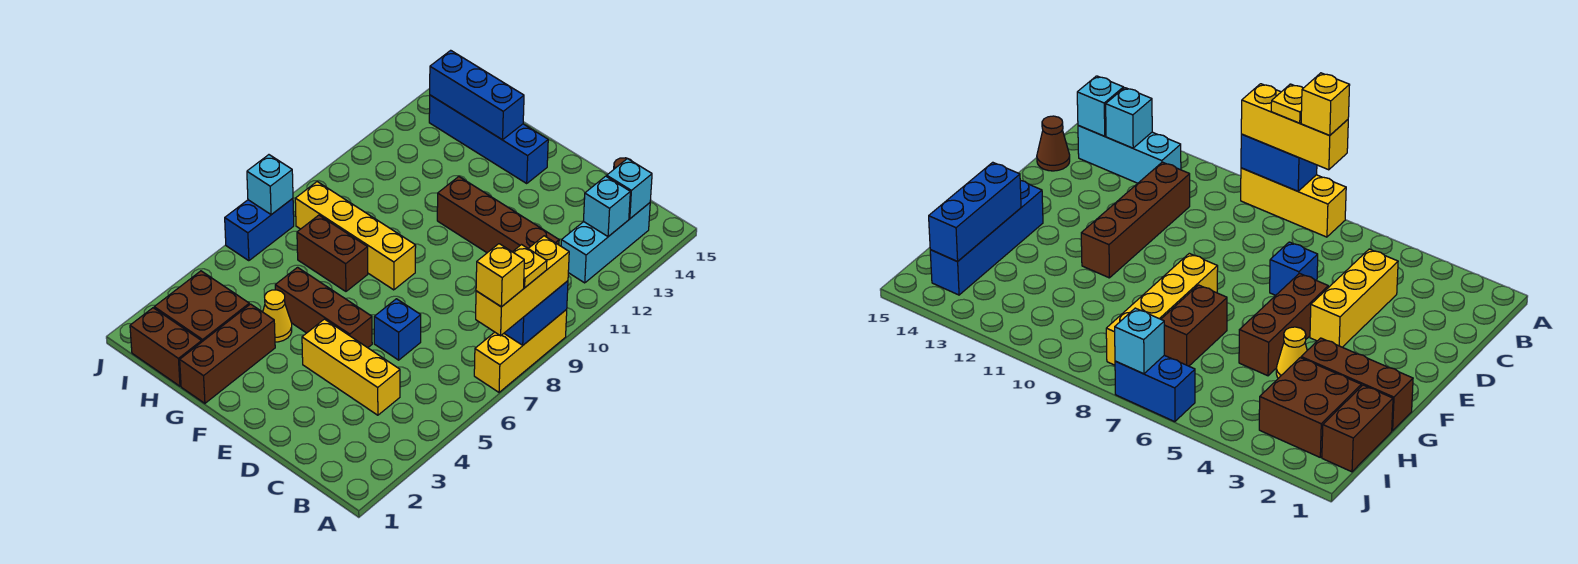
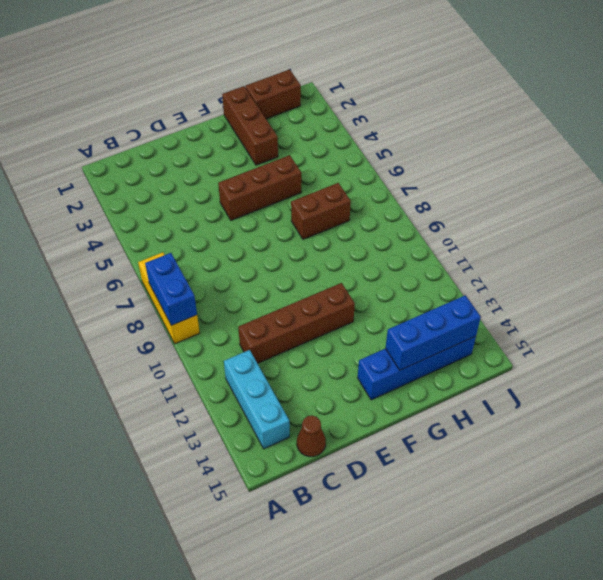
none -> yellow 1x3 brick [302,319,400,415]
none -> blue 1x1 brick [374,299,421,360]
none -> yellow 1x4 brick [295,182,416,290]

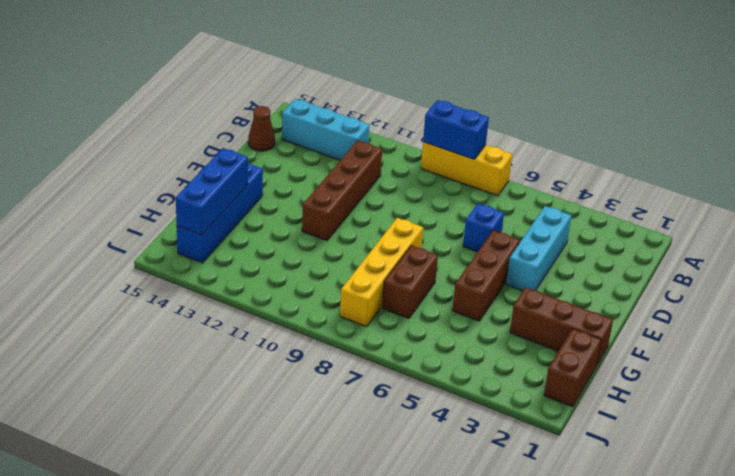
cyan 1x3 brick [506,206,571,291] -> yellow 1x3 brick [302,319,400,415]
none -> yellow 1x1 cone [263,290,292,342]
none -> brown 2x2 brick [154,271,249,342]
none -> blue 1x2 brick [225,198,294,261]

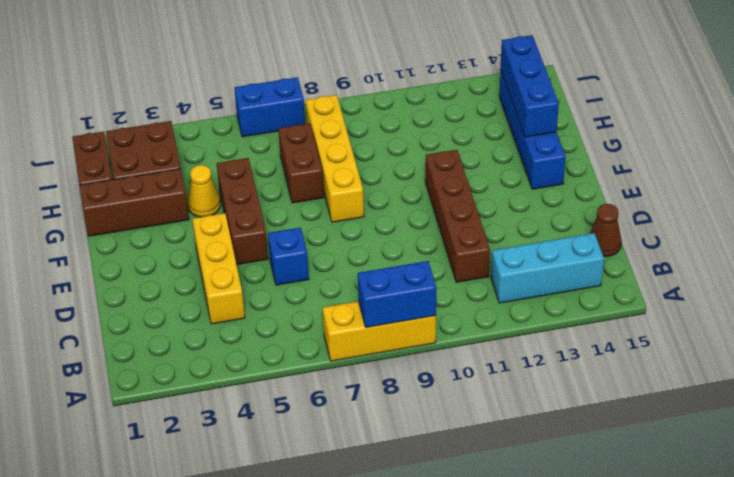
none -> cyan 1x1 brick [584,176,630,237]
none -> cyan 1x1 brick [607,159,652,219]
none -> cyan 1x1 brick [247,155,293,215]

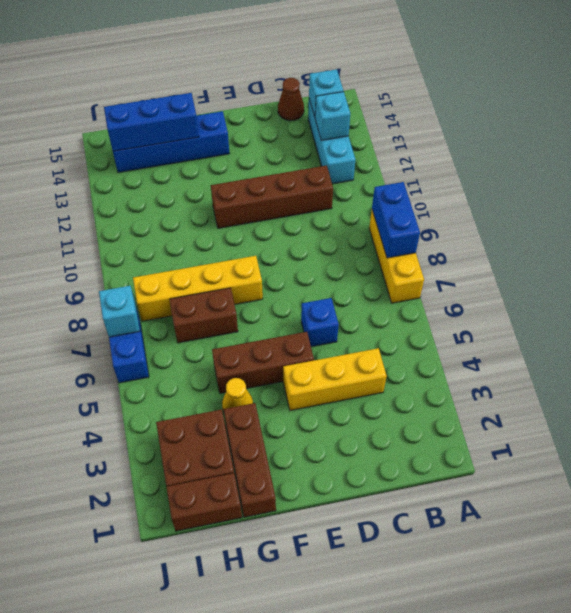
none -> yellow 1x3 brick [476,236,569,336]
none -> yellow 1x1 brick [476,244,524,307]
none -> yellow 1x1 plate [513,245,547,288]

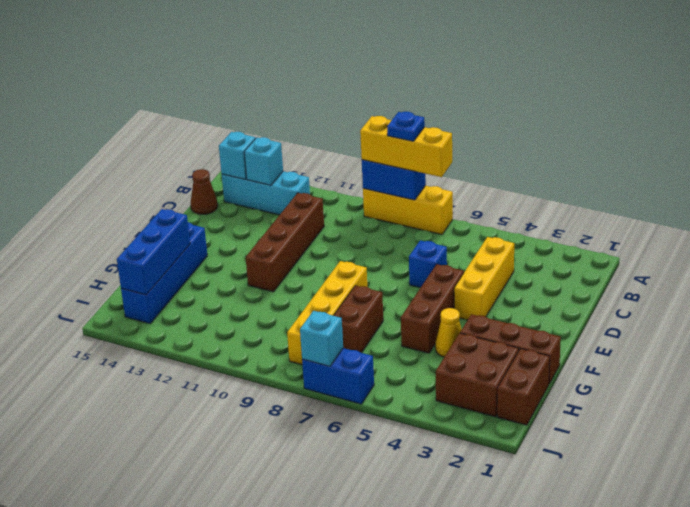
blue 1x1 plate [387,112,425,141] -> yellow 1x1 plate [513,245,547,288]
none -> yellow 1x1 brick [476,244,524,307]

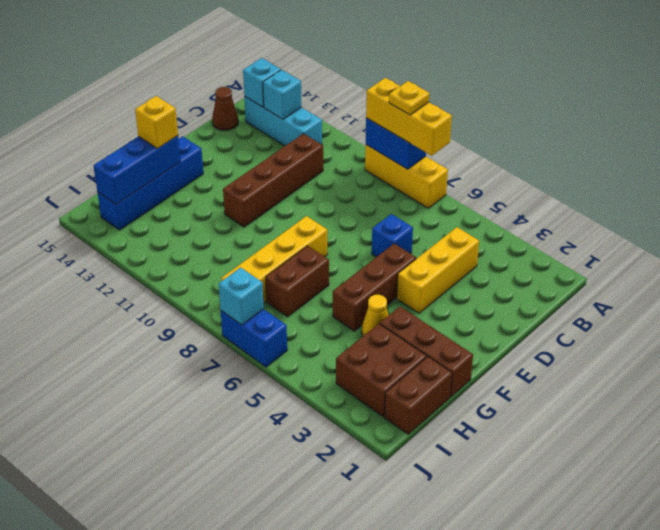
yellow 1x1 brick [135,96,178,149] -> yellow 1x1 brick moved to [476,244,524,307]

